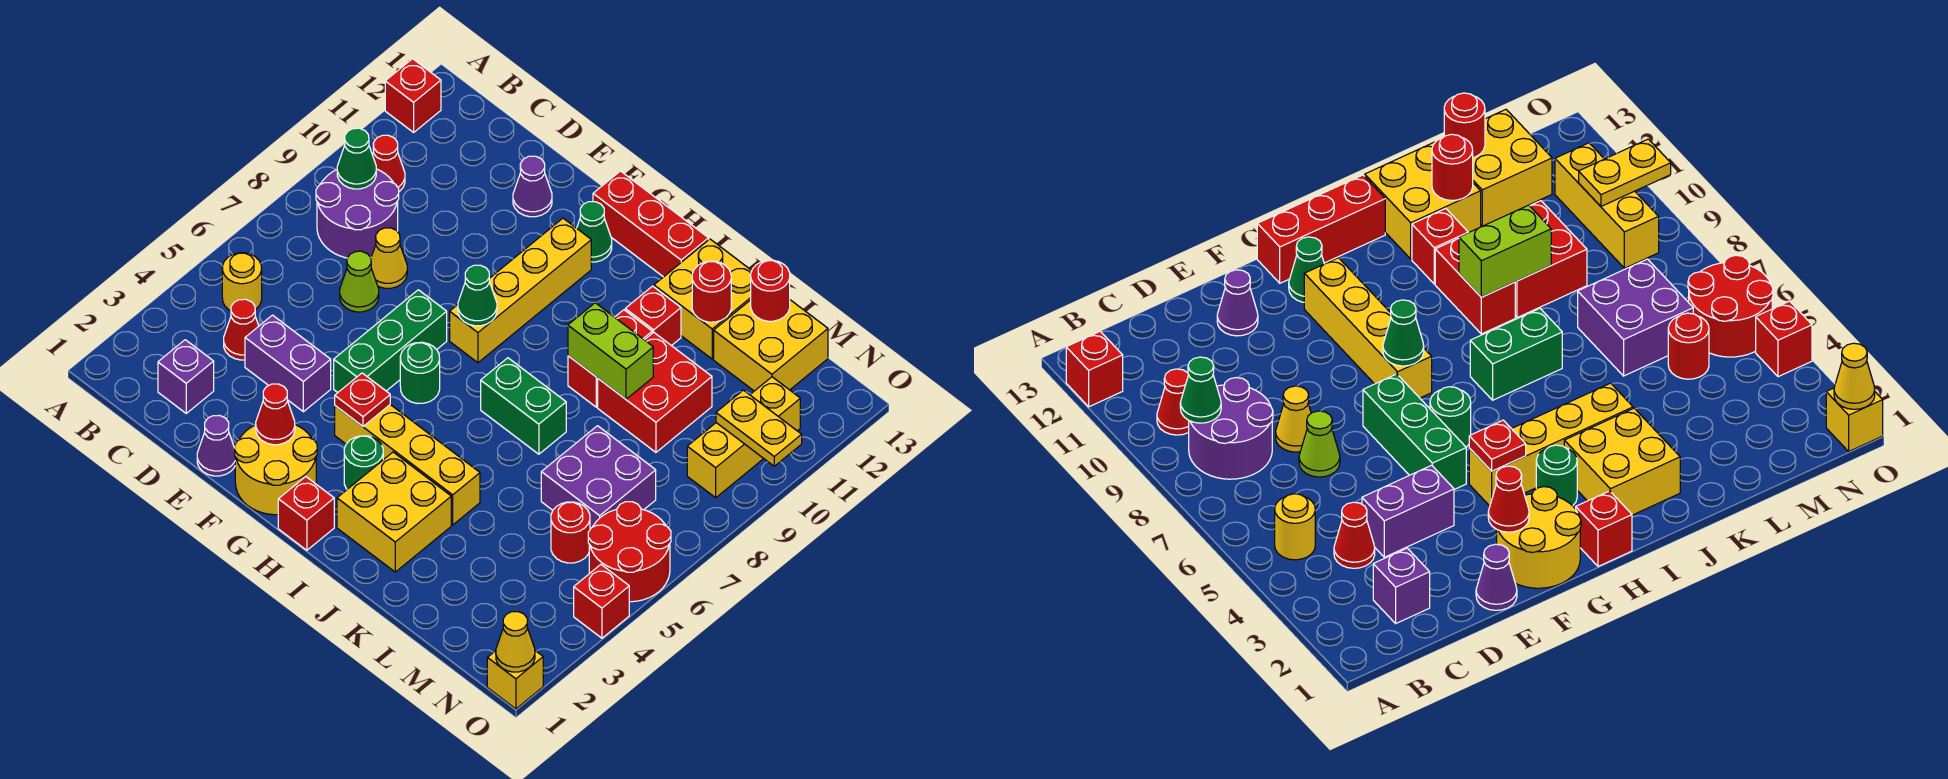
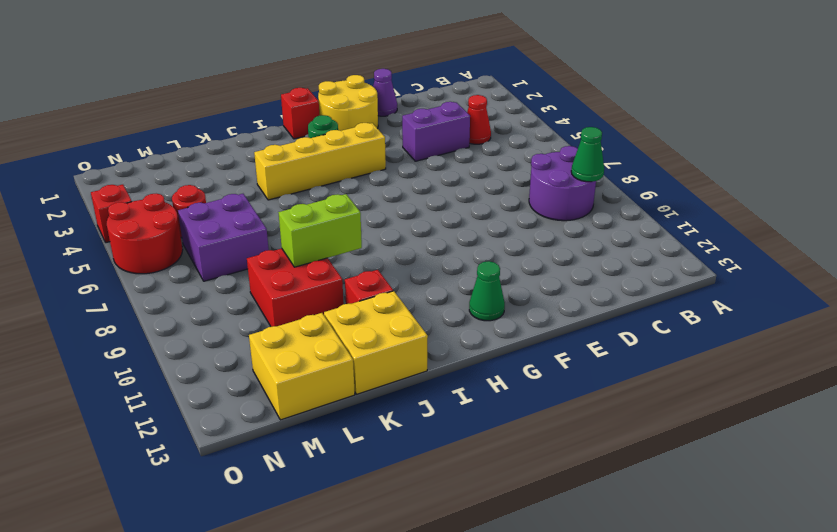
none -> red 1x1 brick [385,59,441,132]
none -> yellow 1x1 round brick [222,253,262,311]
none -> red 1x1 cone [372,135,405,191]
none -> purple 1x1 brick [158,340,214,413]

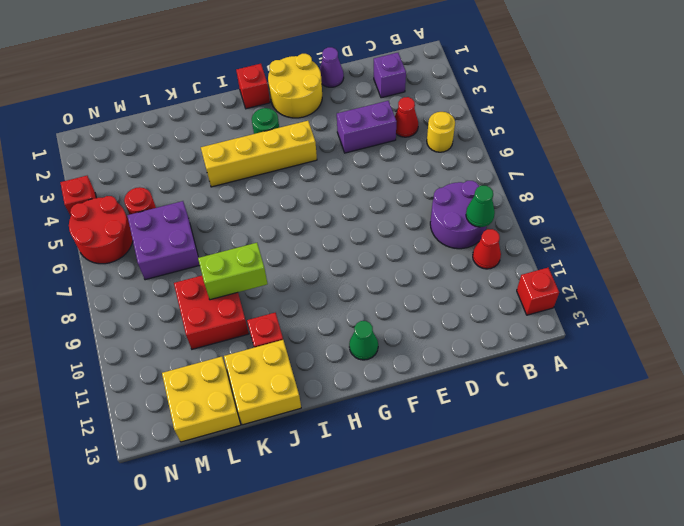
none -> lime 1x1 cone [340,251,379,312]
none -> yellow 1x1 cone [371,228,407,288]
none -> purple 1x1 cone [513,156,552,217]
none -> green 1x3 brick [334,290,447,392]

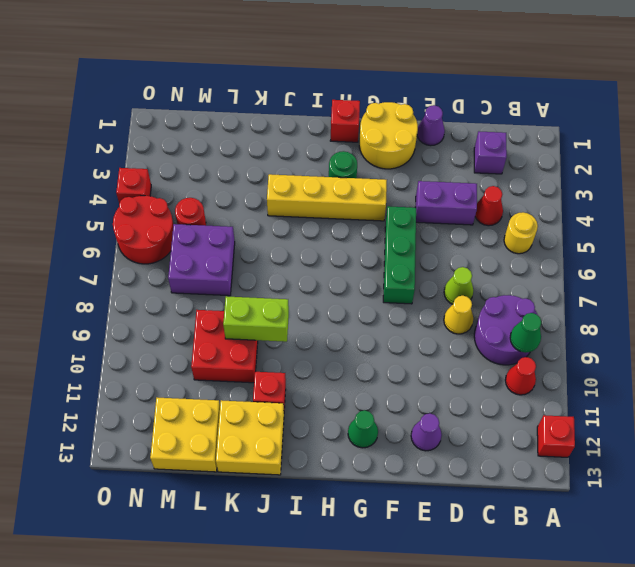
none -> green 1x1 round brick [400,342,440,404]
none -> yellow 1x4 brick [450,218,591,363]
none -> red 1x3 brick [593,171,709,277]
none -> yellow 2x2 brick [337,452,451,572]

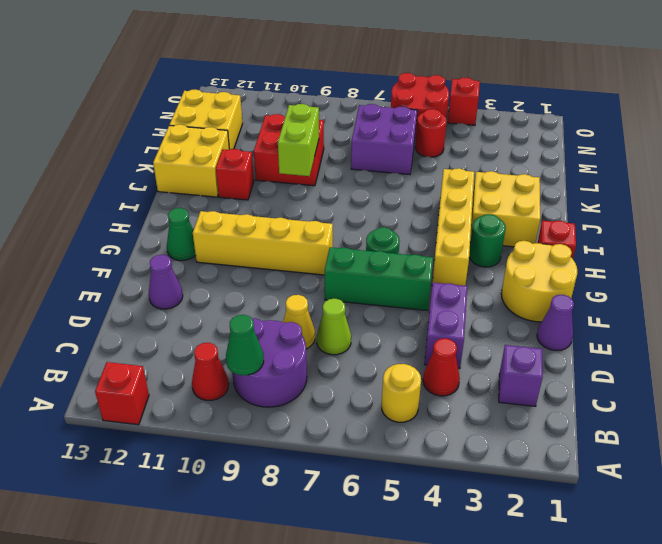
none -> red 1x3 brick [593,171,709,277]
none -> green 1x2 brick [481,358,566,454]
none -> red 1x2 brick [568,310,652,407]
none -> yellow 1x3 brick [687,377,800,498]

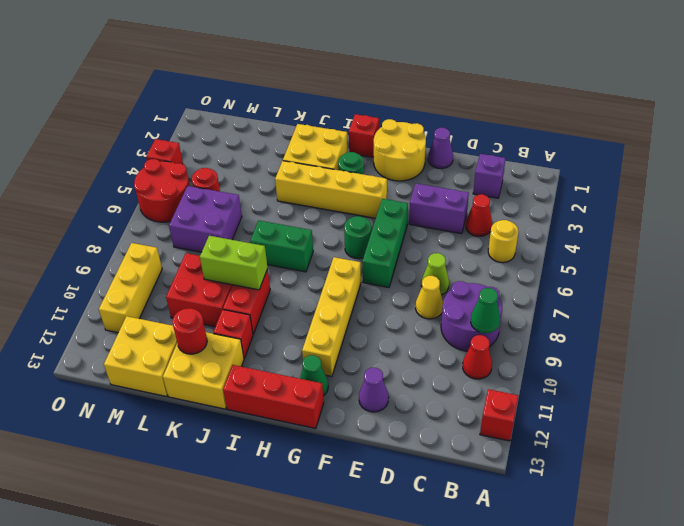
none -> yellow 1x1 brick [487,651,543,709]
none -> red 1x1 cone [256,384,295,445]
none -> red 1x1 plate [335,373,390,426]
none -> green 1x1 cone [458,265,497,326]

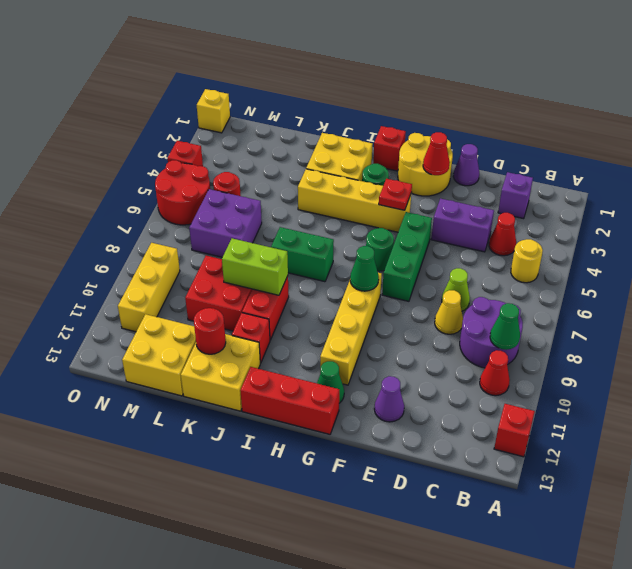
none -> red 1x1 round brick [751,260,790,321]
none -> yellow 1x2 plate [716,390,802,466]
none -> yellow 1x1 cone [496,612,535,672]

